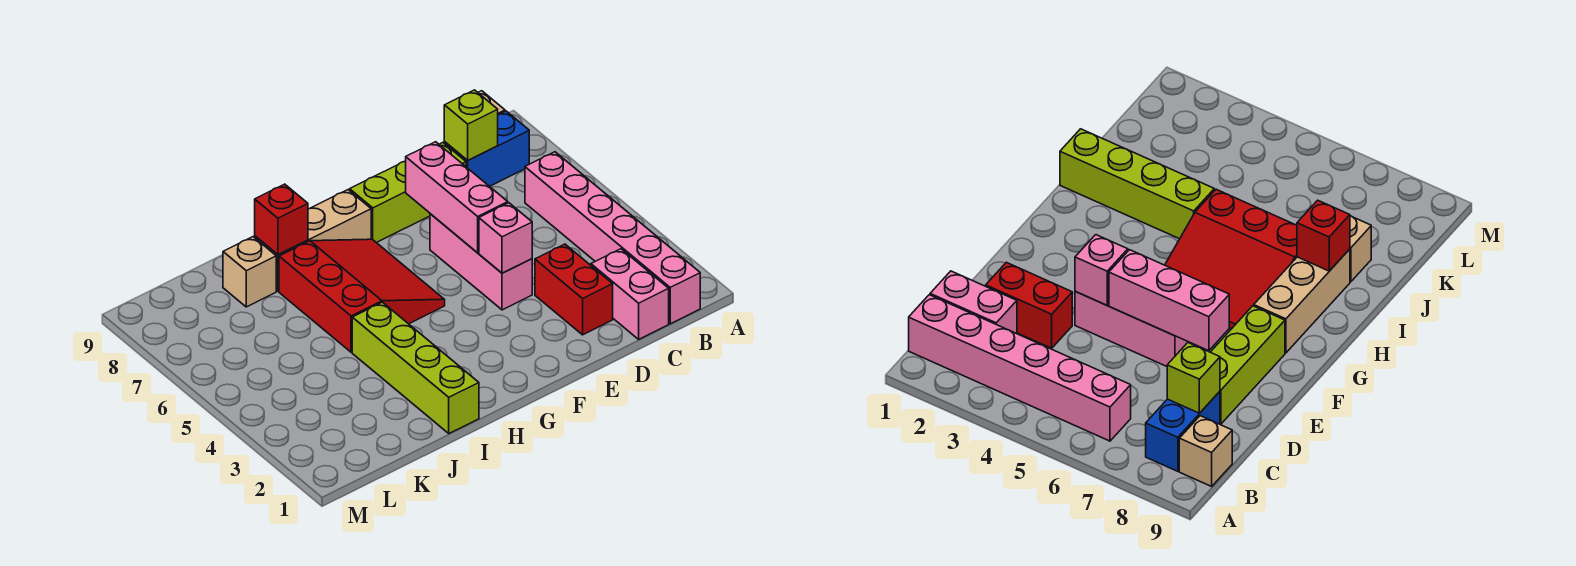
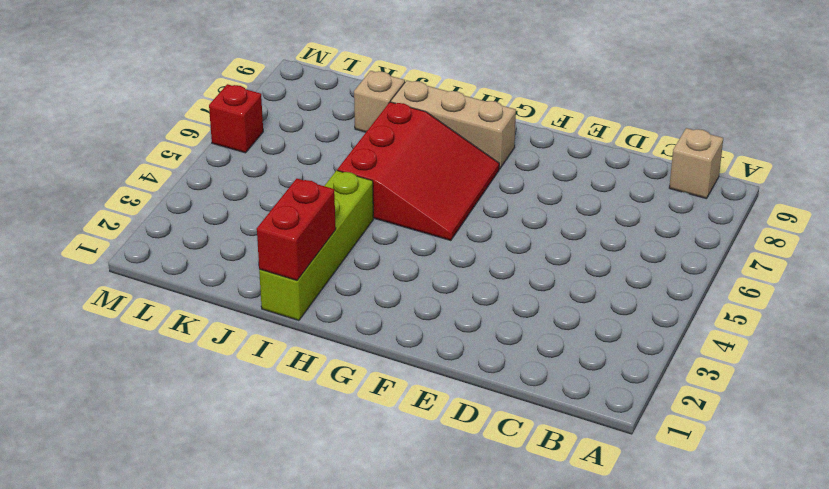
red 1x2 brick [257,179,336,281] -> red 1x2 brick moved to [535,244,613,335]
red 1x1 brick [209,84,263,153] -> red 1x1 brick moved to [255,184,308,255]
none -> pink 1x6 brick [525,152,700,324]
none -> blue 1x2 brick [444,111,529,186]
none -> pink 1x2 brick [591,249,669,339]

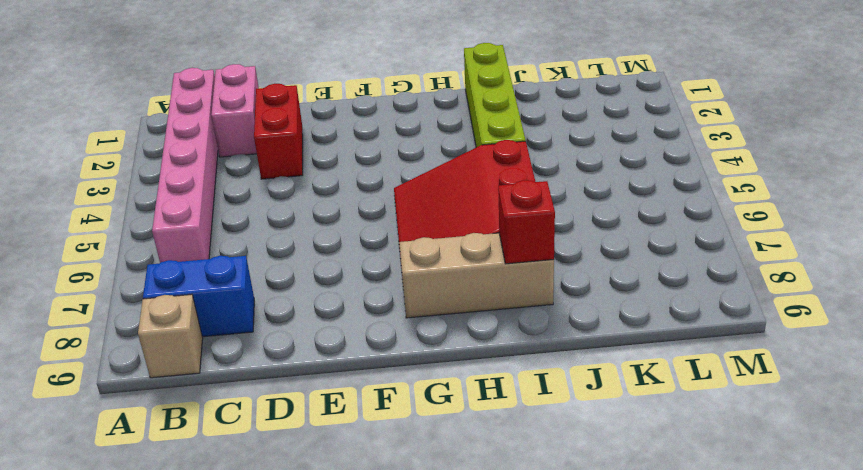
none -> lime 1x3 brick [350,143,466,243]
none -> pink 1x3 brick [430,214,532,310]
none -> tan 1x1 brick [223,237,276,307]

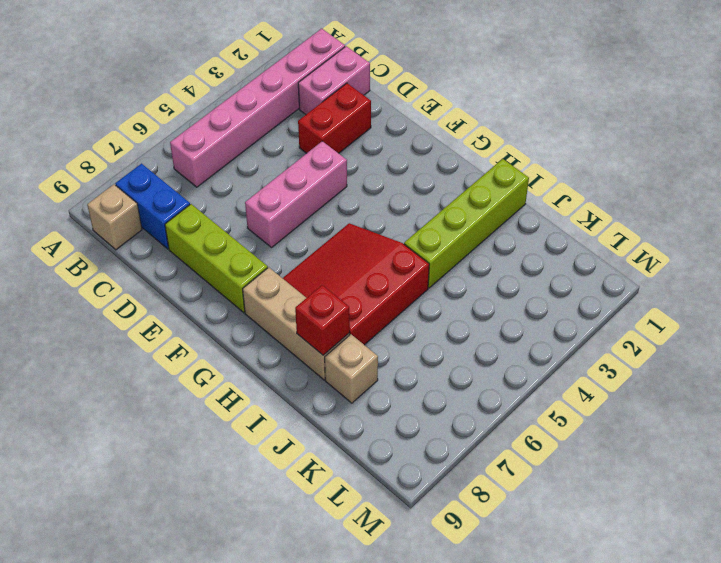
none -> lime 1x1 brick [444,90,498,160]
none -> pink 1x1 brick [479,203,532,273]
none -> pink 1x3 brick [406,142,508,253]

